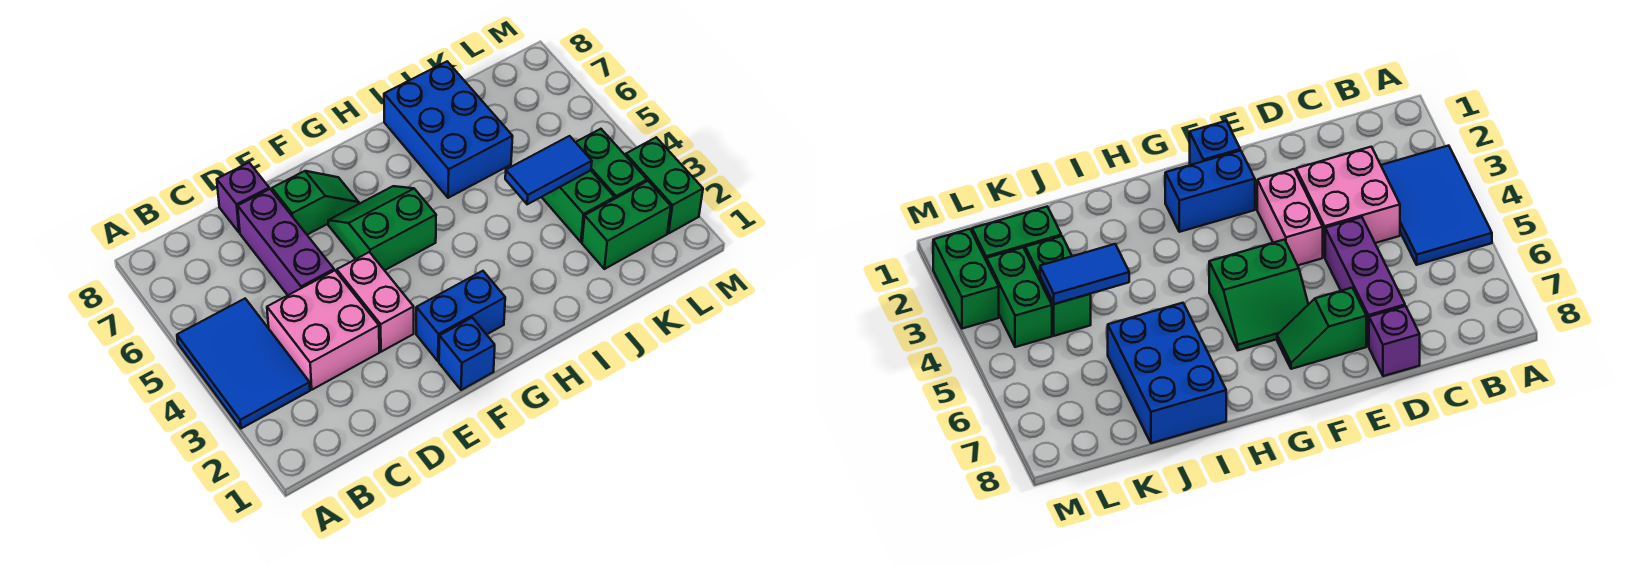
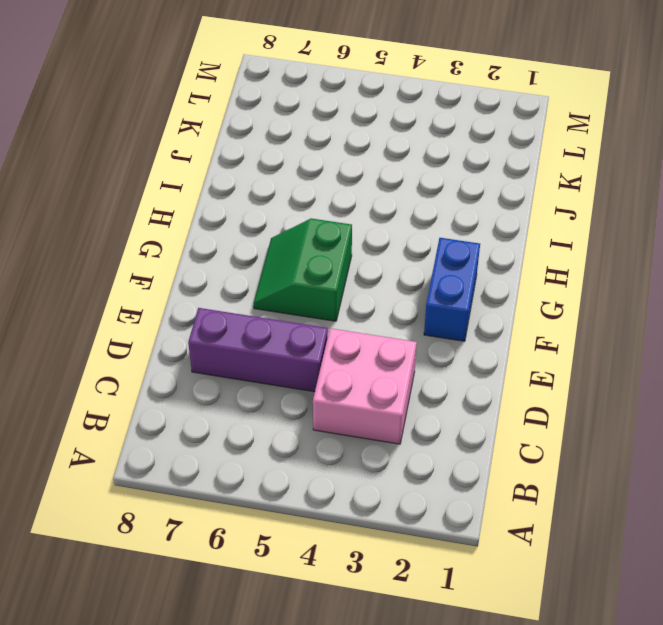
none -> blue 2x3 tile [177,299,310,429]
none -> purple 1x1 brick [217,163,269,233]
none -> pink 1x2 brick [337,252,414,352]

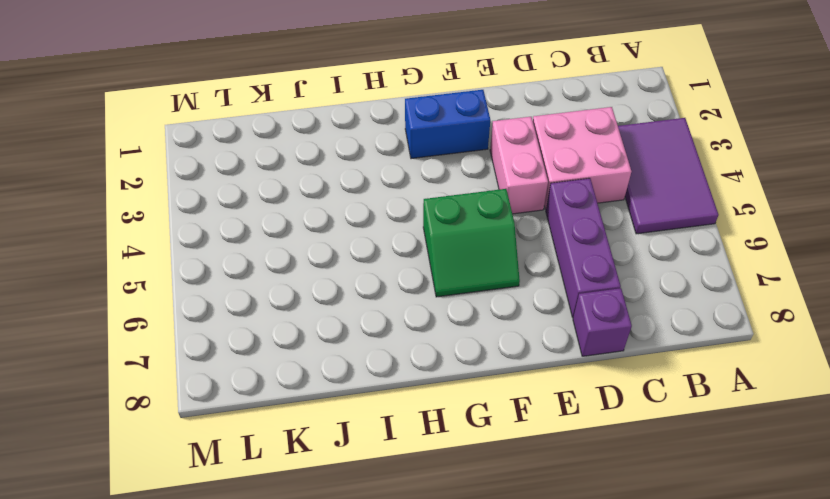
purple 2x3 tile [618,118,719,234] -> blue 2x3 tile [177,299,310,429]
none -> green 1x2 slope [272,171,359,235]
none -> blue 1x1 brick [439,318,495,390]
none -> blue 2x3 brick [384,61,513,198]

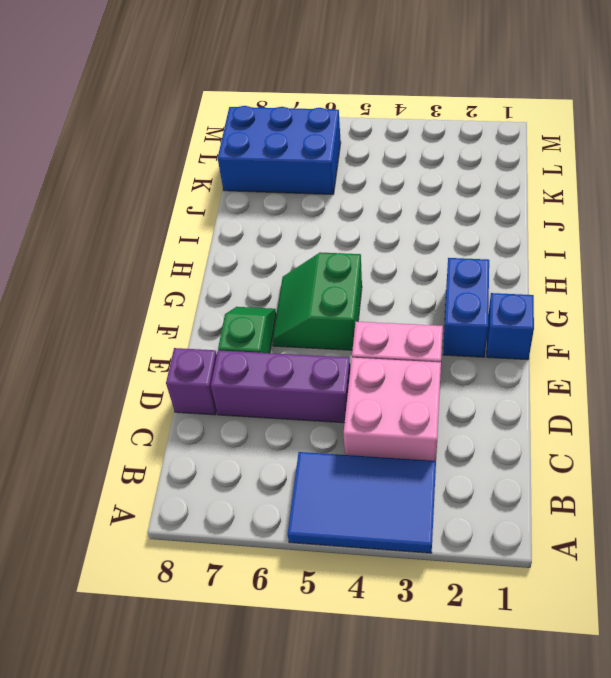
blue 2x3 brick [218,106,341,194] -> blue 2x3 brick moved to [384,61,513,198]
none -> green 1x2 brick [582,181,671,269]
none -> green 1x2 brick [542,171,615,242]
none -> green 1x2 brick [576,129,647,199]

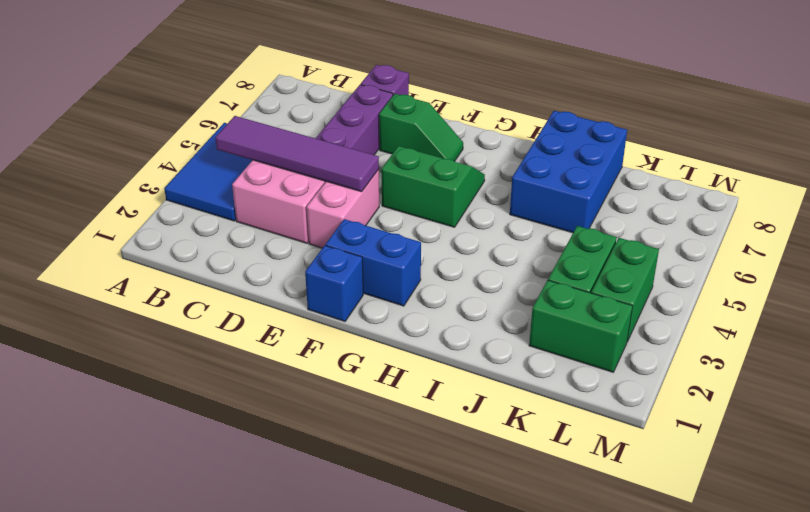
purple 1x4 tile [215,116,379,192] -> none
none -> green 1x2 brick [626,137,703,233]
none -> blue 1x2 tile [505,136,592,204]

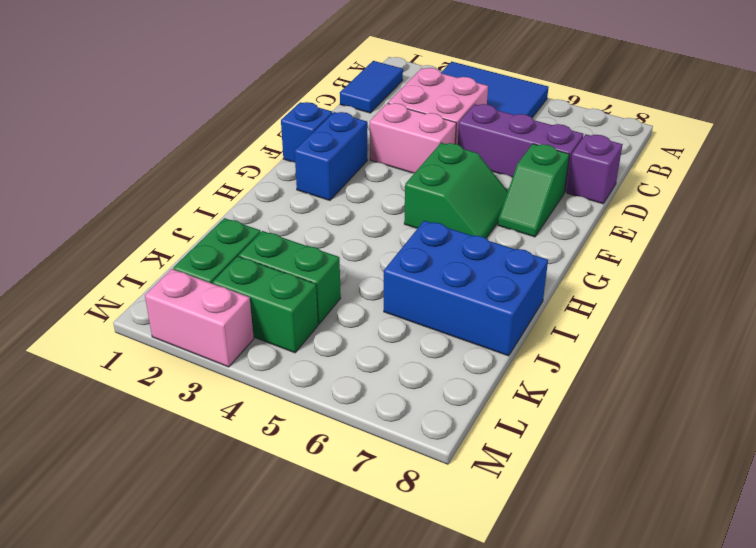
blue 1x2 tile [340,61,403,113] -> blue 1x2 tile moved to [505,136,592,204]
pink 1x2 brick [145,269,254,367] -> green 1x2 brick [626,137,703,233]

